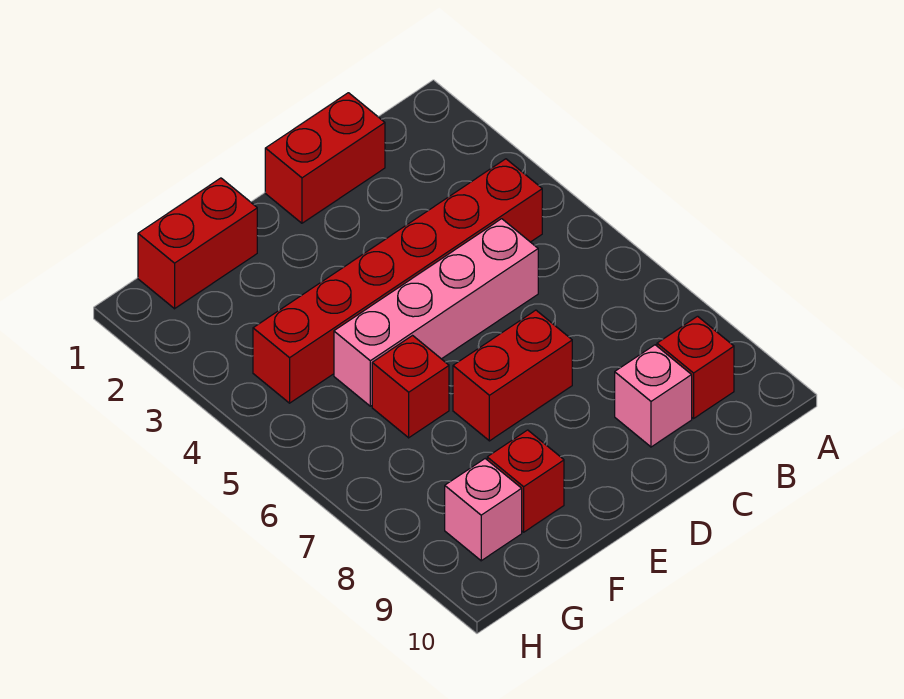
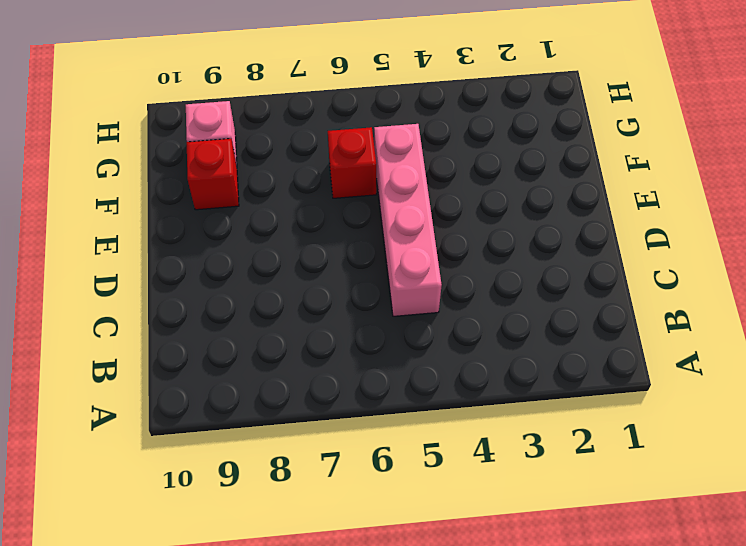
none -> red 1x6 brick [253,159,542,403]
none -> red 1x1 brick [657,316,734,418]

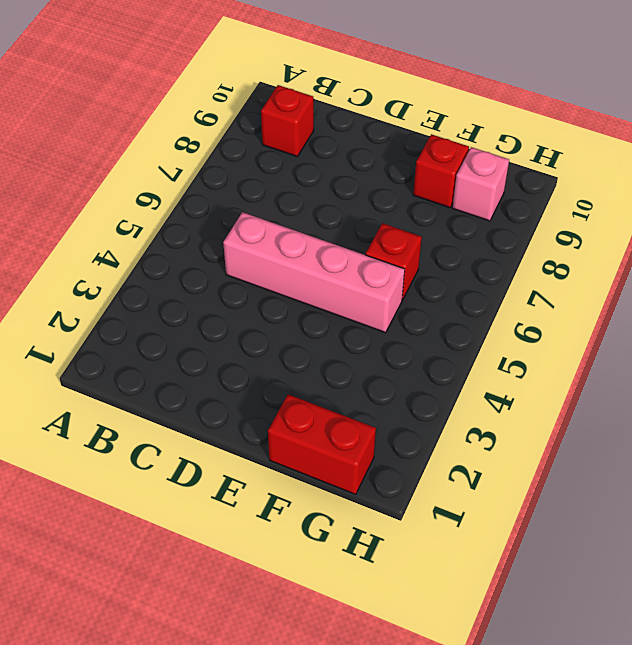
none -> red 1x6 brick [253,159,542,403]
none -> red 1x2 brick [265,93,385,223]

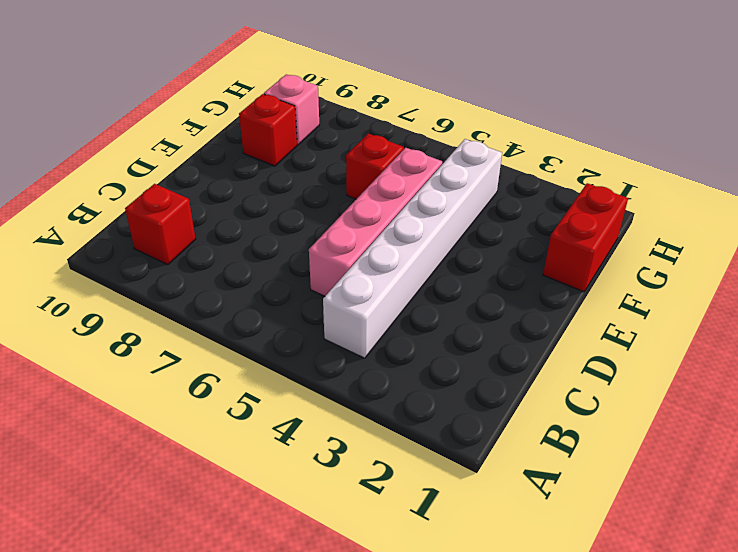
white 1x6 brick [323,139,502,358] -> red 1x6 brick [253,159,542,403]
none -> red 1x2 brick [265,93,385,223]
none -> pink 1x1 brick [615,345,692,447]

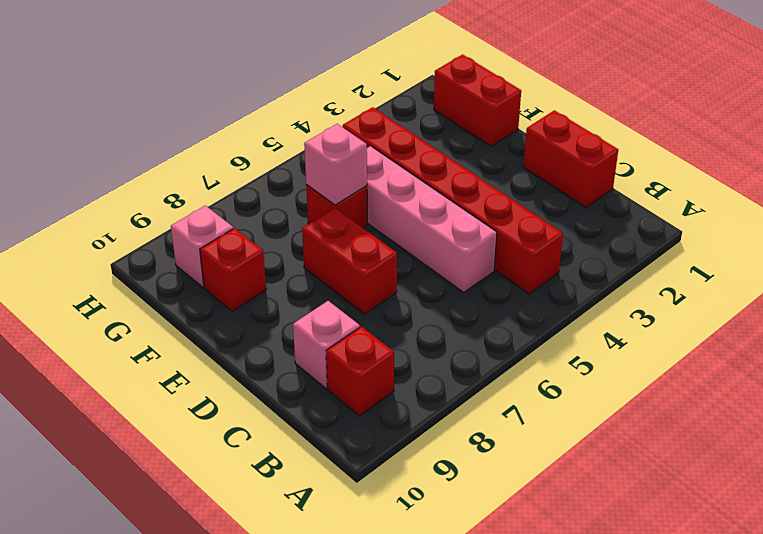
pink 1x1 brick [304,124,367,205] -> none

